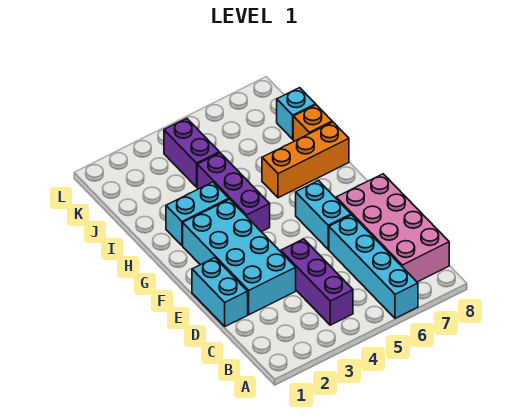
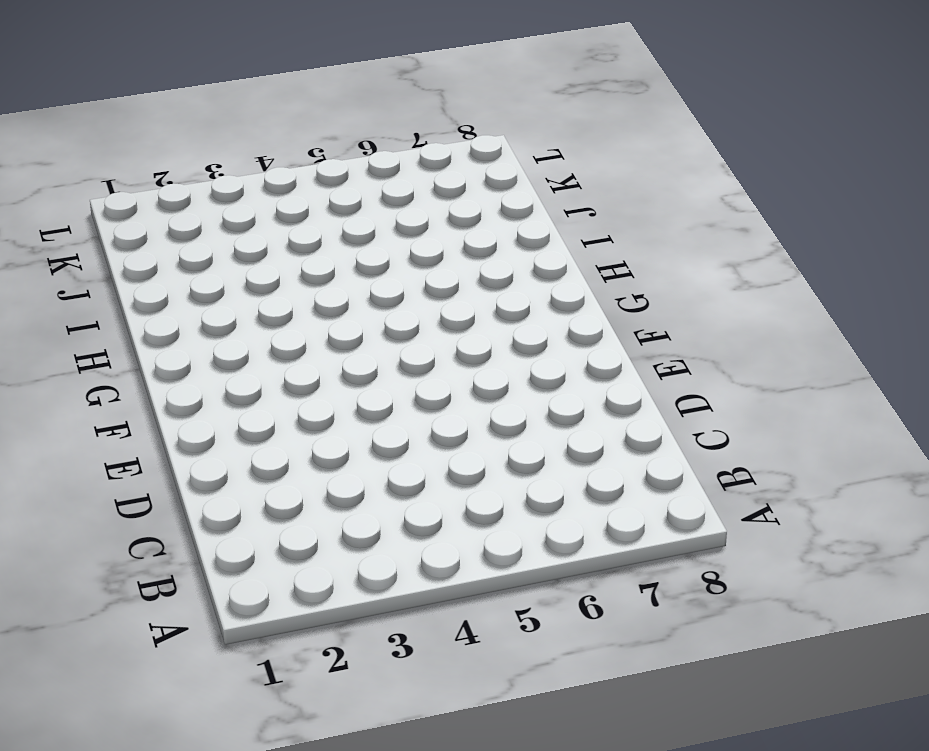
none -> cyan 1x4 brick [329,215,418,318]
none -> purple 1x3 brick [281,239,353,325]
none -> pink 2x4 brick [336,174,449,282]

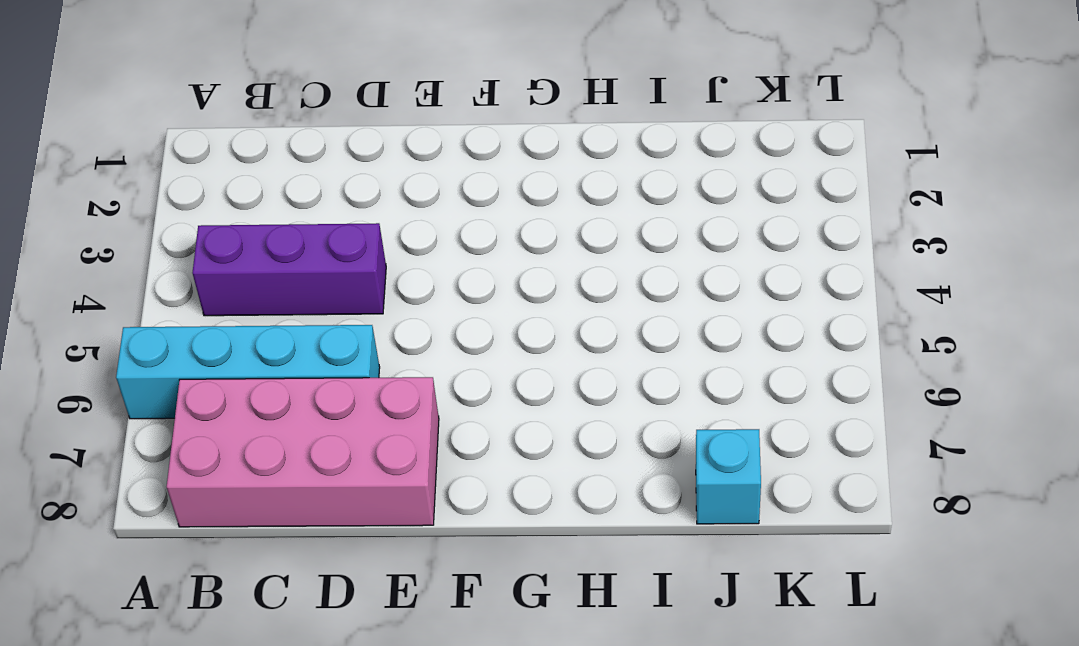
none -> cyan 1x2 brick [192,258,248,326]
none -> cyan 2x4 brick [183,199,296,315]
none -> cyan 1x2 brick [296,181,351,249]

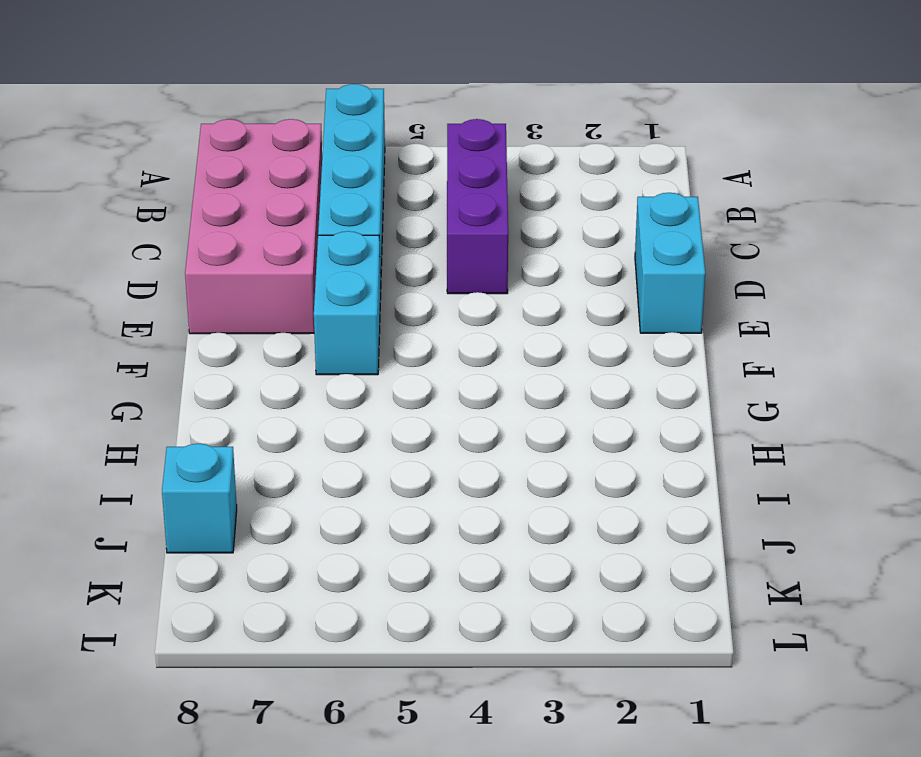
none -> cyan 2x4 brick [183,199,296,315]
none -> purple 1x3 brick [197,153,270,232]
none -> cyan 1x2 brick [166,182,229,246]

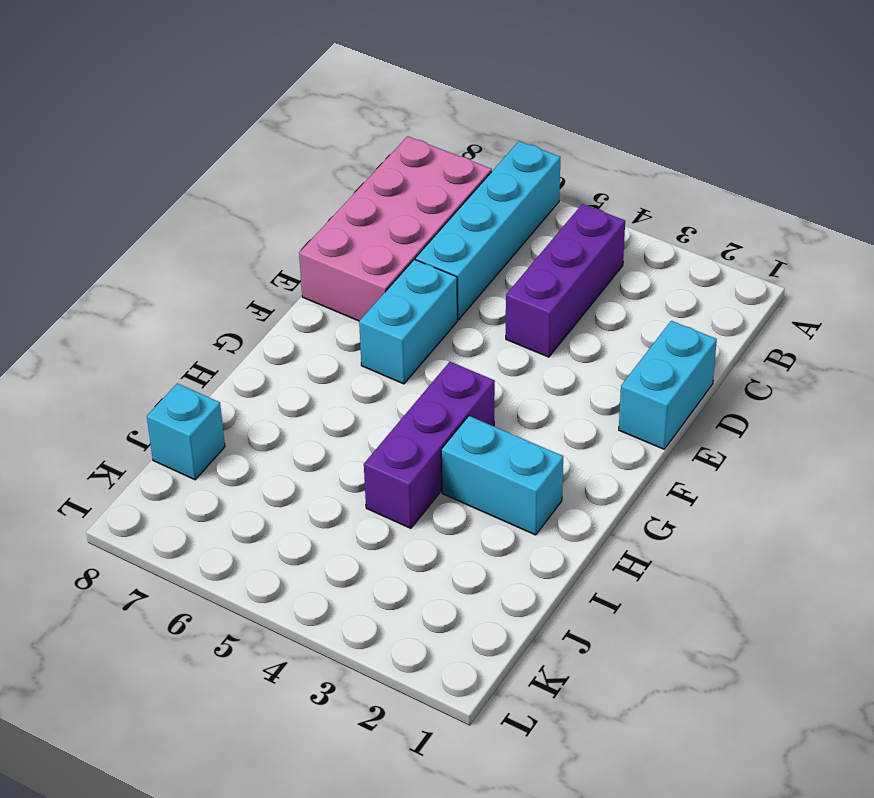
none -> cyan 2x4 brick [183,199,296,315]
none -> orange 1x3 brick [262,122,349,198]
none -> orange 1x1 brick [293,105,332,141]

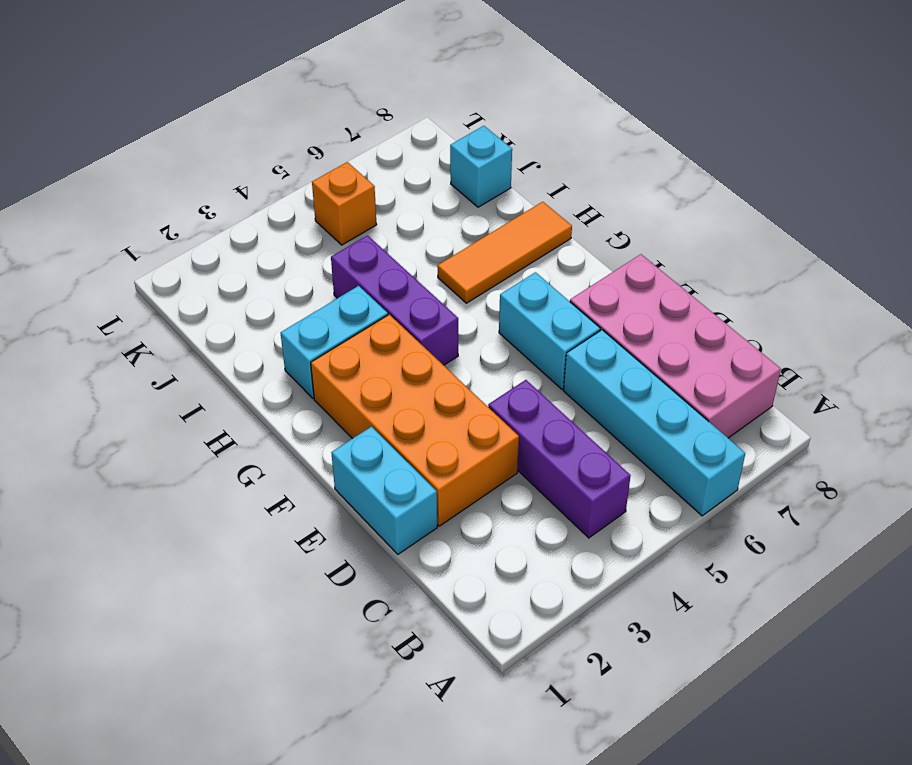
orange 2x4 brick [311,315,519,526] -> cyan 2x4 brick [183,199,296,315]
orange 1x3 tile [438,202,572,303] -> orange 1x3 brick [262,122,349,198]
orange 1x1 brick [312,162,377,245] -> orange 1x1 brick moved to [293,105,332,141]
none -> purple 1x2 brick [164,118,219,187]

